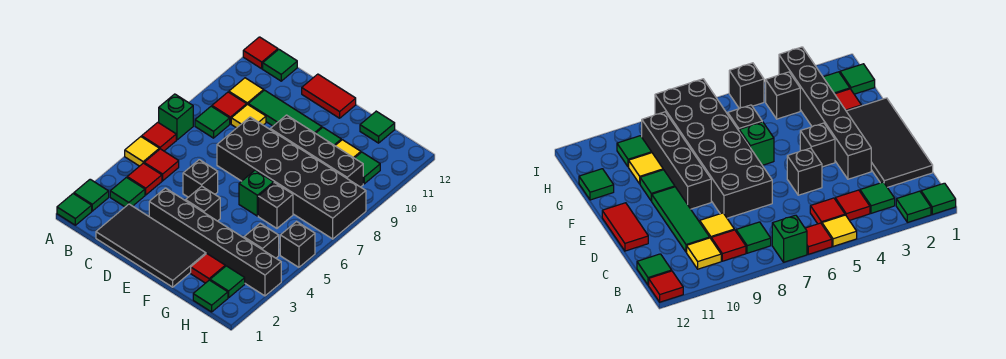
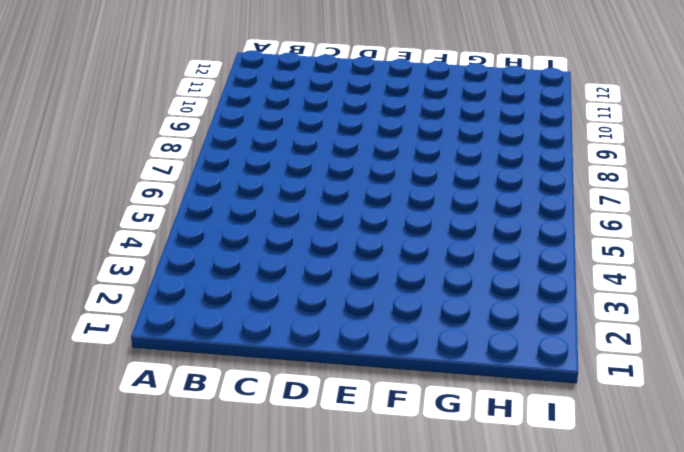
none -> green 1x1 tile [57,194,92,225]
none -> green 1x1 tile [74,179,109,211]
none -> yellow 1x1 tile [125,137,159,166]
none -> red 1x1 tile [142,122,176,151]

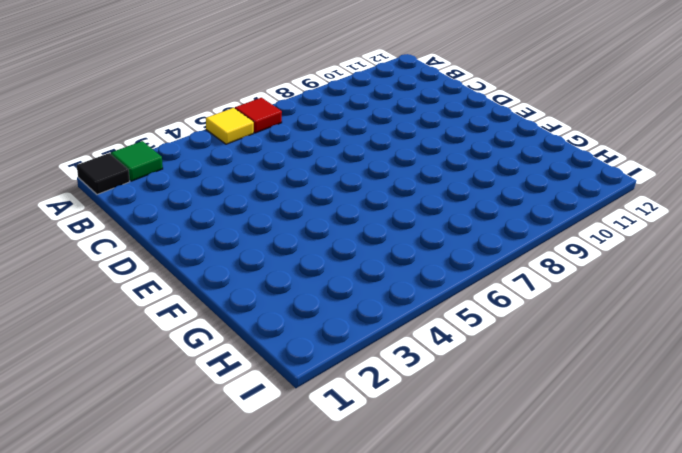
black 1x1 tile [77,153,130,194] -> green 1x1 tile [57,194,92,225]
none -> green 1x1 brick [159,94,193,140]
none -> red 1x1 tile [243,37,278,69]
none -> green 1x1 tile [110,177,145,207]
none -> red 1x1 tile [127,163,162,195]

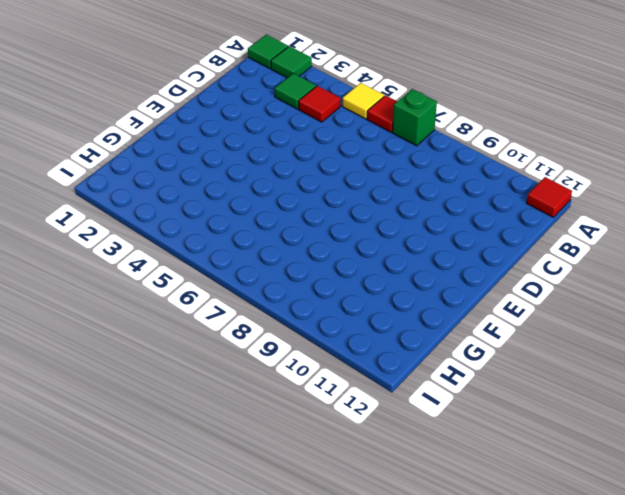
none -> red 1x1 tile [144,149,179,181]
none -> green 1x1 tile [195,106,230,138]
none -> red 1x1 tile [212,92,247,124]
none -> yellow 1x1 tile [229,78,264,104]

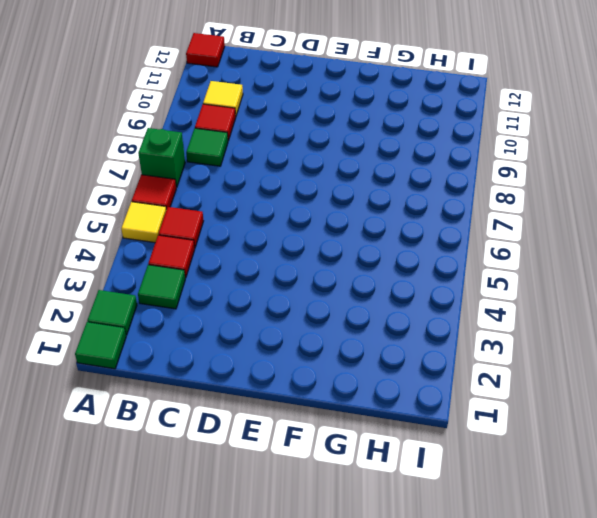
none -> green 1x1 tile [263,50,297,81]
none -> black 2x4 tile [96,204,206,287]
none -> yellow 1x1 tile [231,104,266,128]
none -> green 1x3 tile [248,90,322,133]

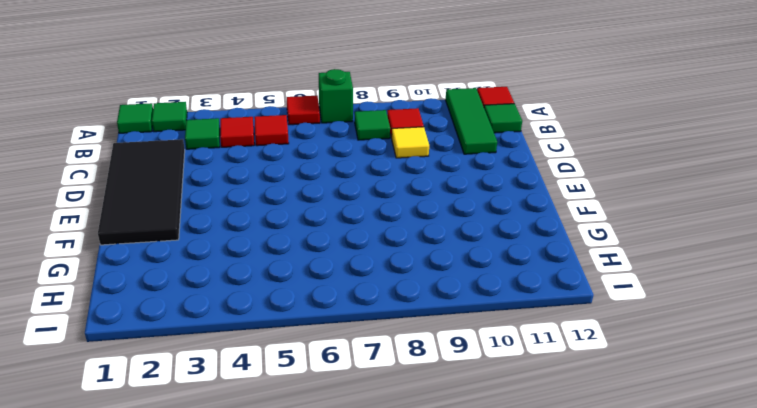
green 1x3 tile [446,88,497,154] -> green 1x3 tile moved to [248,90,322,133]
none -> yellow 1x1 tile [125,137,159,166]
none -> yellow 1x1 tile [229,78,264,104]
none -> black 1x6 brick [149,188,281,296]
none -> black 1x1 brick [183,160,218,197]

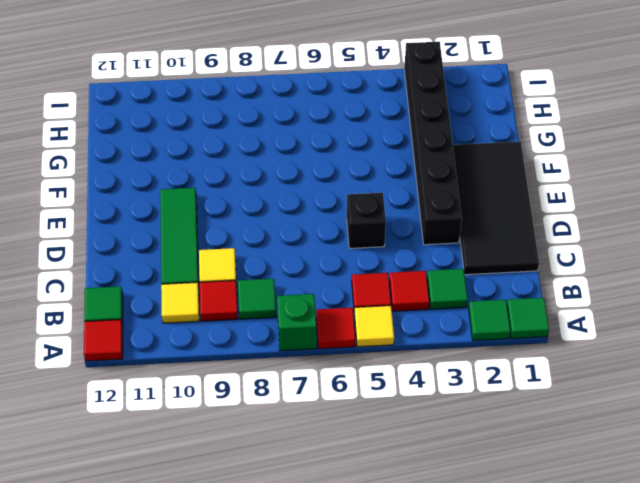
none -> black 2x6 brick [217,117,366,239]
none -> red 1x2 tile [302,74,356,118]
none -> black 1x1 brick [186,186,220,221]
none -> black 1x4 brick [270,115,363,187]

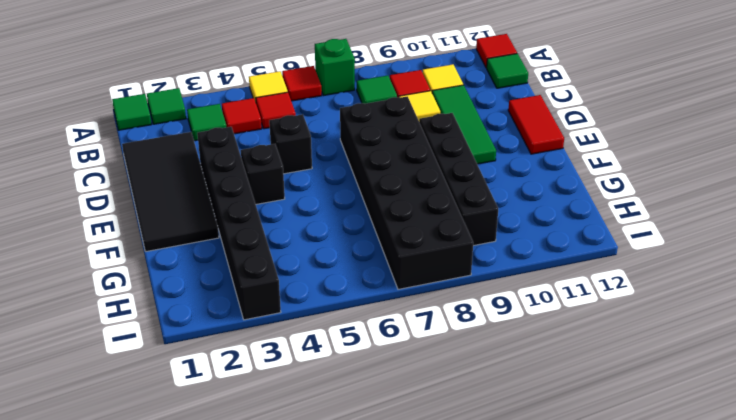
none -> green 1x1 brick [239,170,274,216]
none -> green 1x1 tile [316,128,341,146]
none -> red 1x1 tile [191,254,225,283]
none -> black 1x1 brick [258,183,293,228]

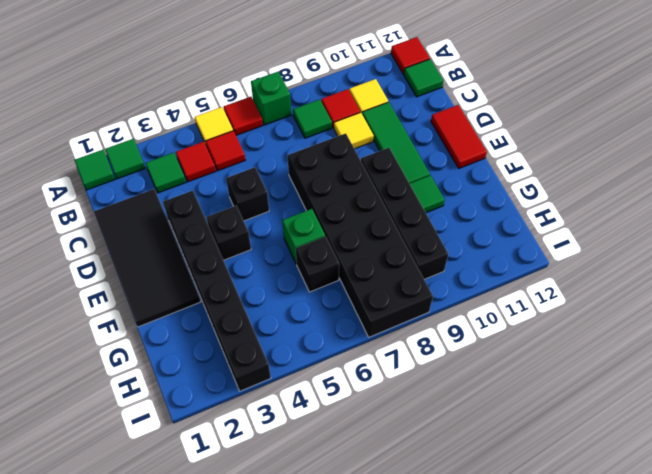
none -> red 1x1 tile [191,254,225,283]
none -> yellow 1x1 tile [335,140,361,158]
none -> green 1x1 tile [360,111,395,143]
none -> green 1x1 tile [193,280,228,312]

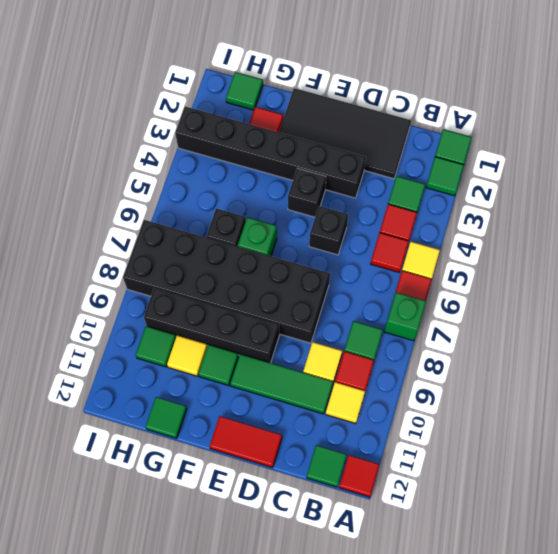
none -> green 1x1 tile [210,266,245,298]
none -> black 1x1 brick [244,224,279,258]
none -> black 1x1 brick [280,222,315,267]

